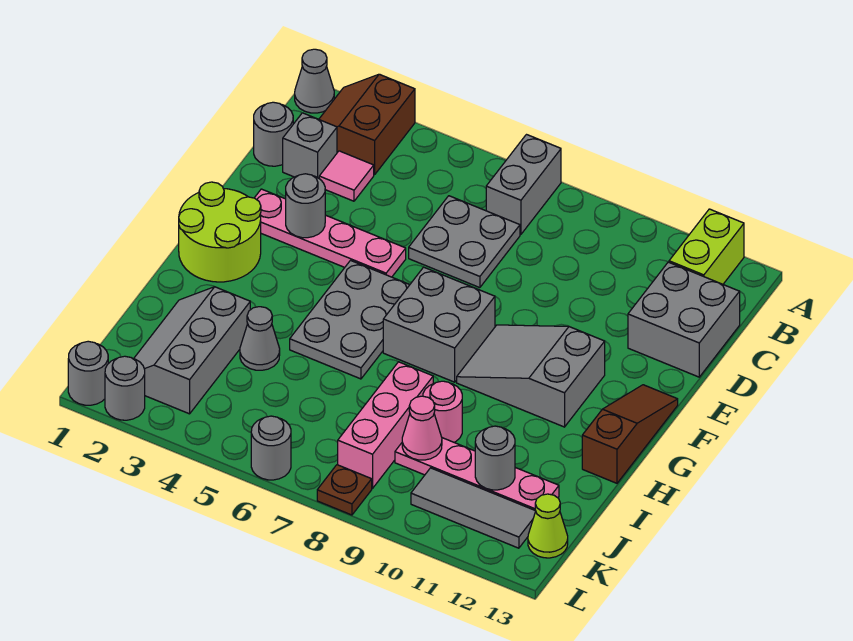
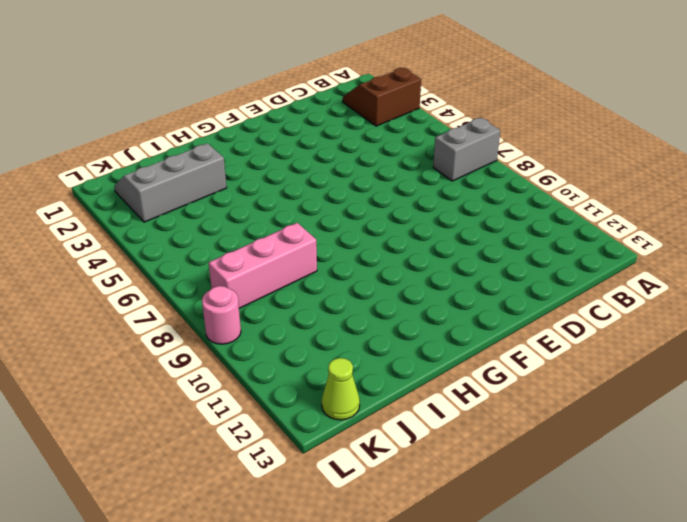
pink 1x1 round brick [202,286,241,344] -> pink 1x1 round brick moved to [423,381,462,442]
none -> grey 1x1 cone [295,49,334,113]
none -> lime 1x2 brick [669,209,744,284]
none -> grey 1x1 round brick [254,102,293,166]

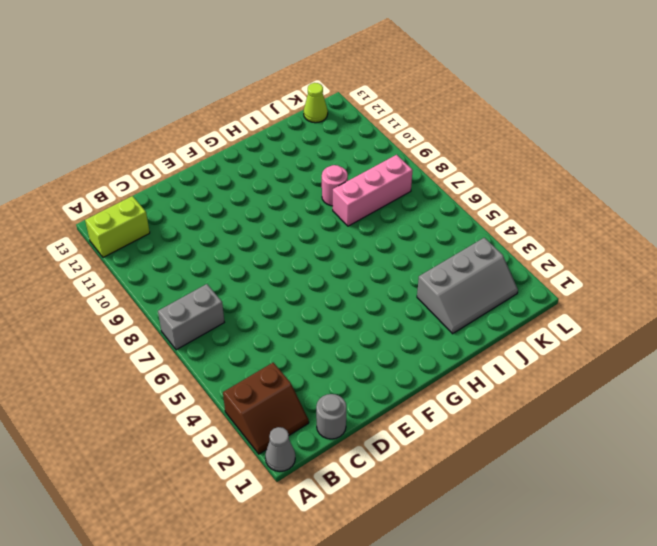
none -> grey 1x1 brick [283,113,337,178]
none -> pink 1x1 tile [319,151,374,201]
none -> grey 2x2 plate [409,196,520,288]

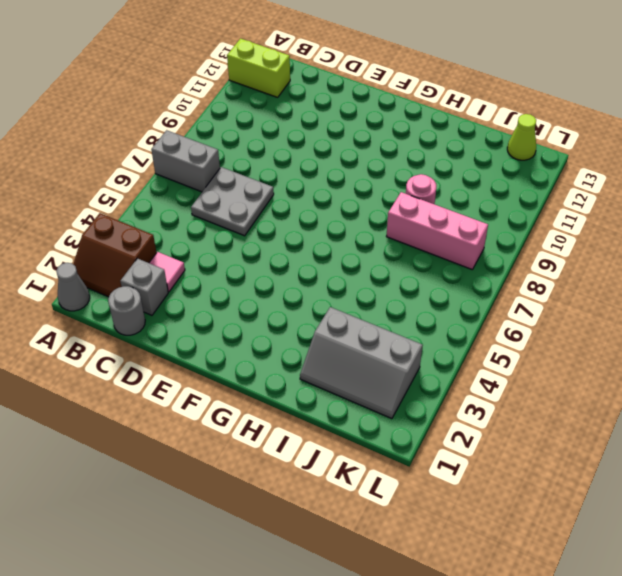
none -> grey 2x2 brick [628,262,740,377]
none -> pink 1x4 plate [255,189,406,277]
none -> lime 2x2 round brick [179,182,261,282]

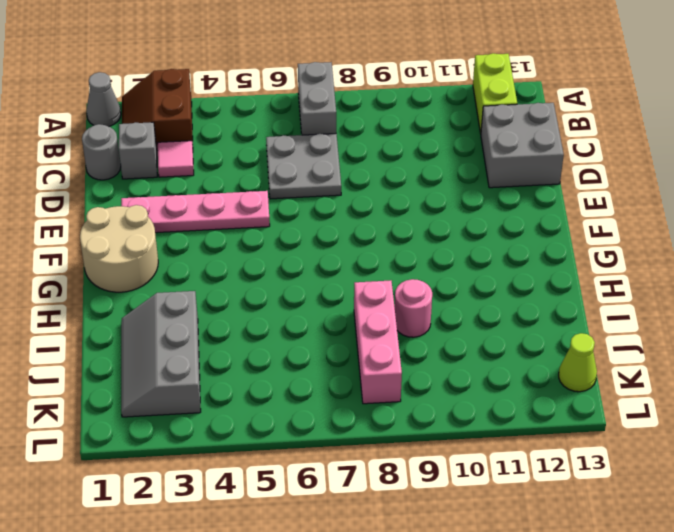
tan 2x2 round brick [80,205,158,292] -> lime 2x2 round brick [179,182,261,282]
none -> grey 2x3 plate [290,261,410,379]
none -> grey 2x2 brick [383,267,495,382]
none -> grey 2x3 slope [457,325,605,427]

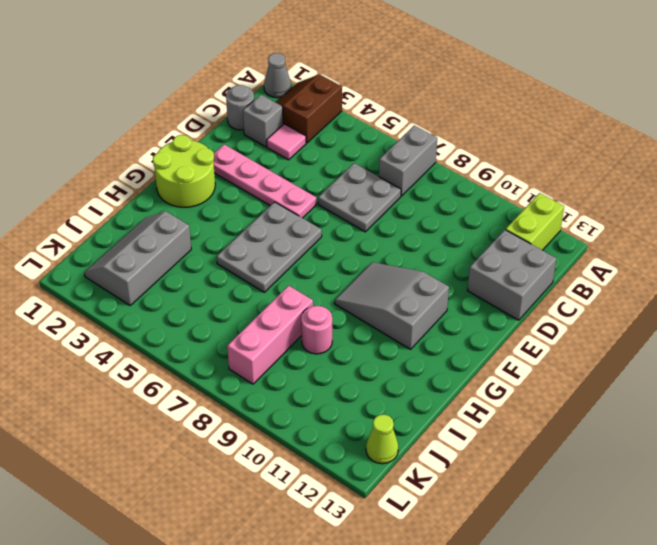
none -> grey 2x2 brick [383,267,495,382]
none -> brown 1x3 slope [582,385,678,483]
none -> grey 1x1 cone [240,307,280,370]

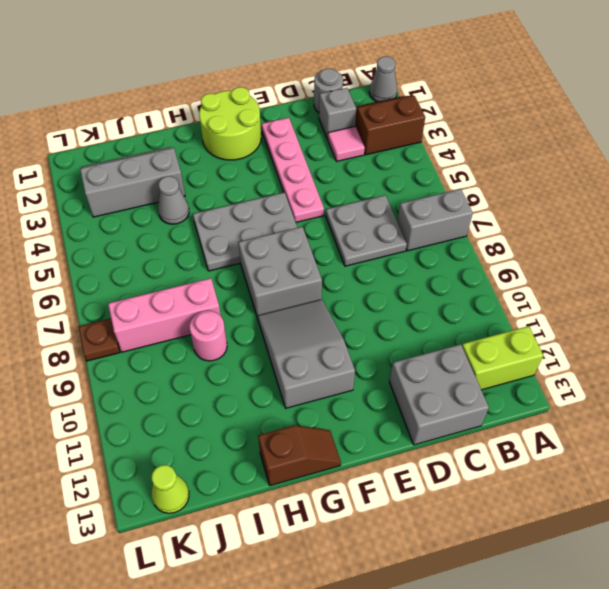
brown 1x2 slope [258,425,341,486] -> brown 1x3 slope [582,385,678,483]
none -> pink 1x4 plate [395,438,559,510]
none -> grey 1x3 tile [411,468,536,548]
none -> grey 1x1 round brick [68,341,108,405]

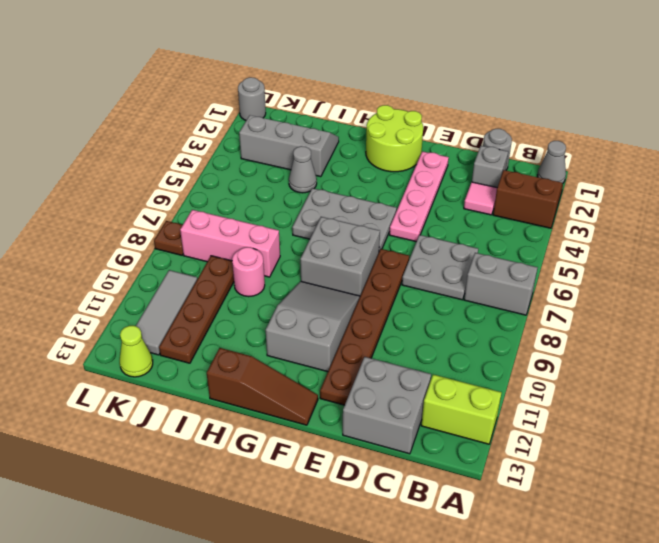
brown 1x6 plate [320,249,409,405] -> none
brown 1x4 plate [159,256,234,363] -> pink 1x4 plate [395,438,559,510]
none -> grey 1x1 round brick [105,356,145,420]
none -> grey 1x1 round brick [251,416,291,480]
none -> grey 1x1 round brick [286,174,325,238]

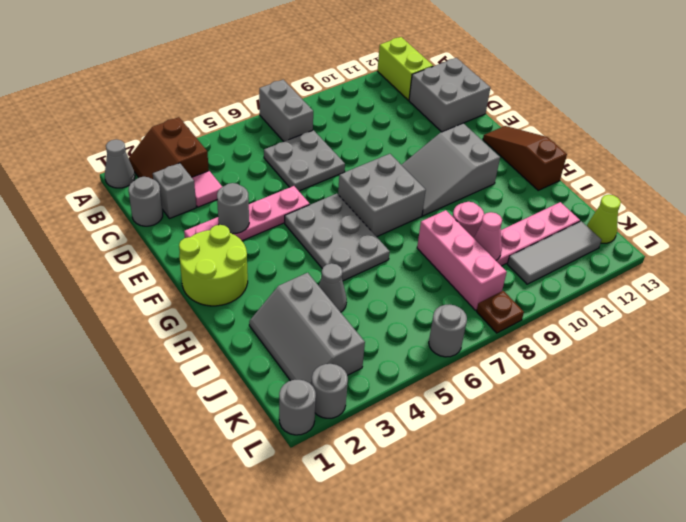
none -> grey 1x1 round brick [475,426,515,490]

